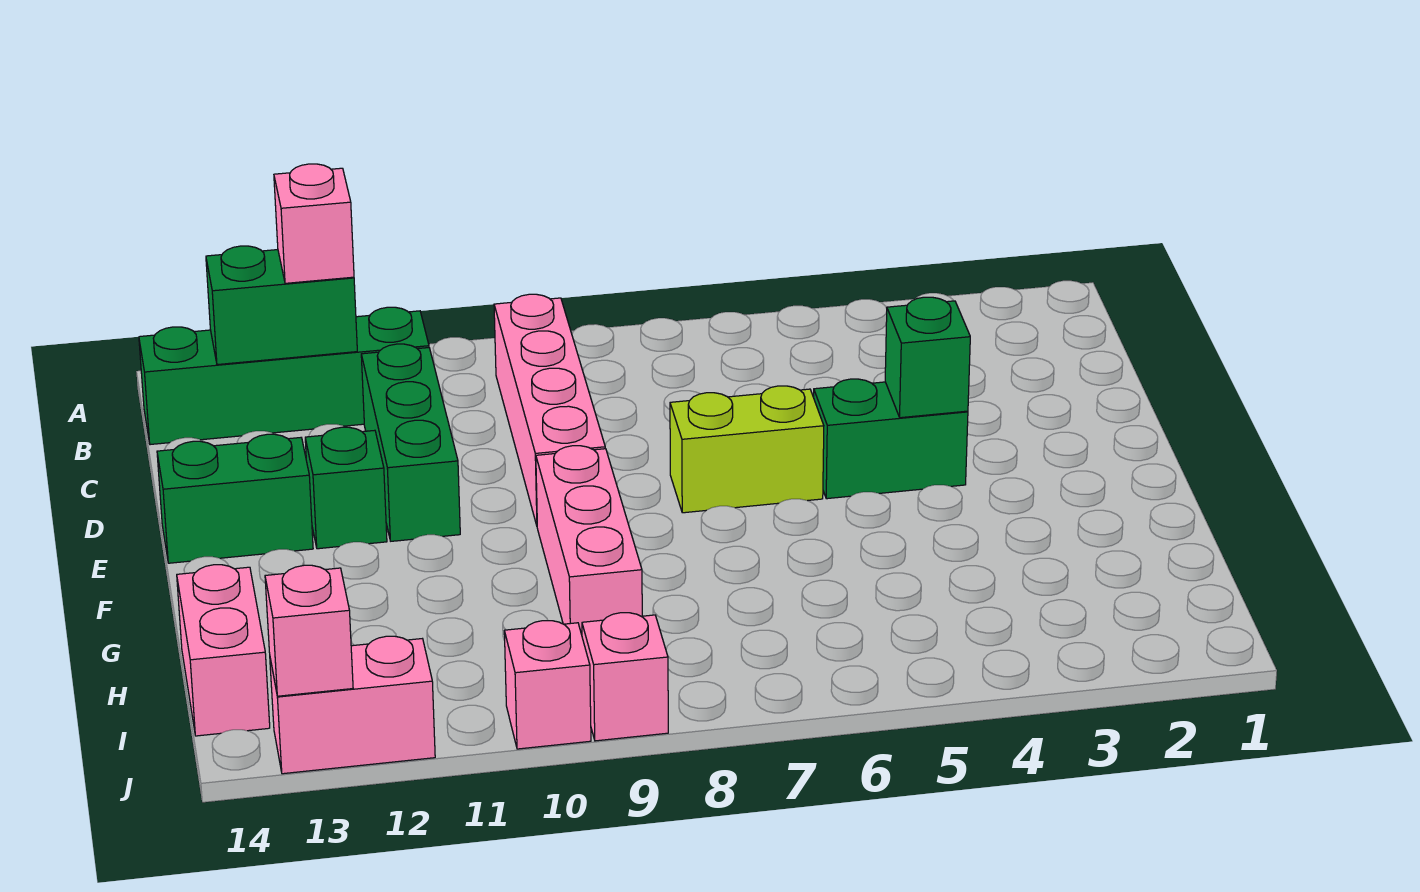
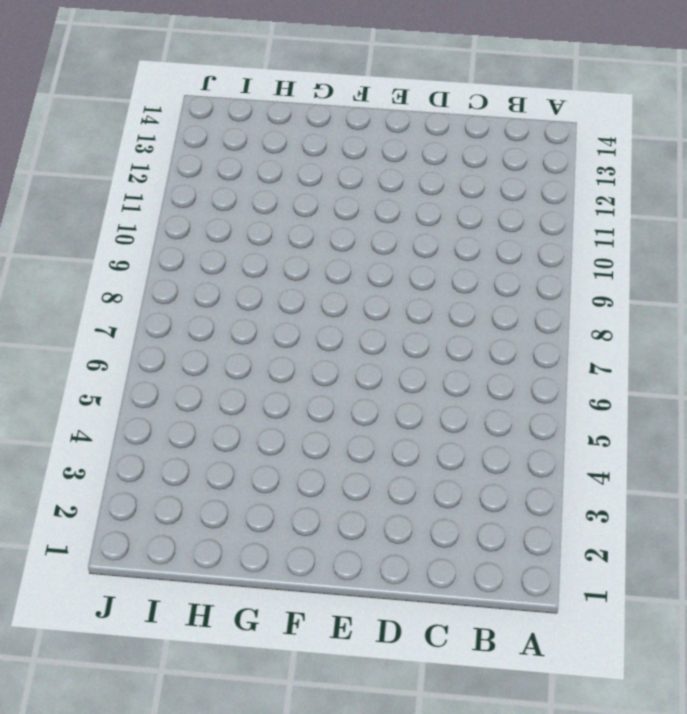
none -> pink 1x4 brick [494,294,605,525]
none -> green 1x4 brick [139,307,429,445]
none -> green 1x3 brick [361,344,460,541]

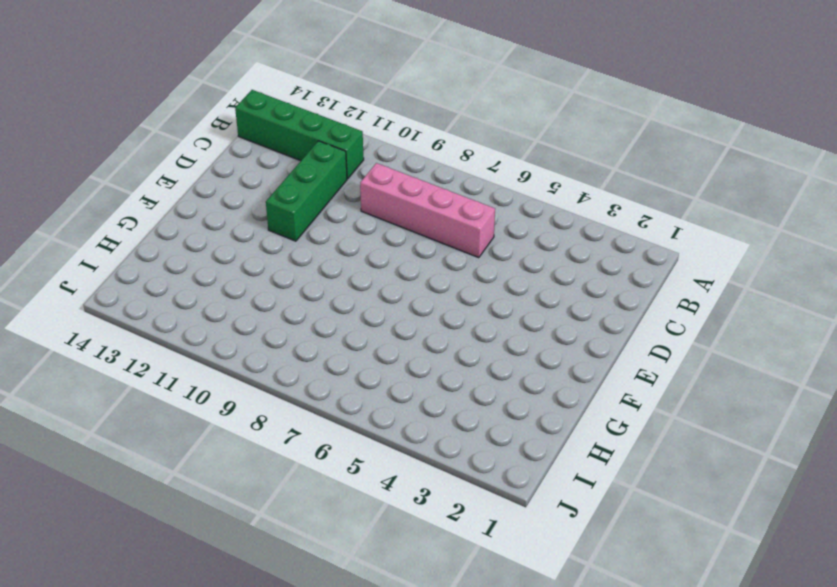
pink 1x4 brick [360,163,495,258] -> pink 1x4 brick turned to [494,294,605,525]
none -> green 1x2 brick [814,379,968,499]
none -> lime 1x2 brick [670,386,824,513]
none -> green 1x1 brick [305,427,387,549]

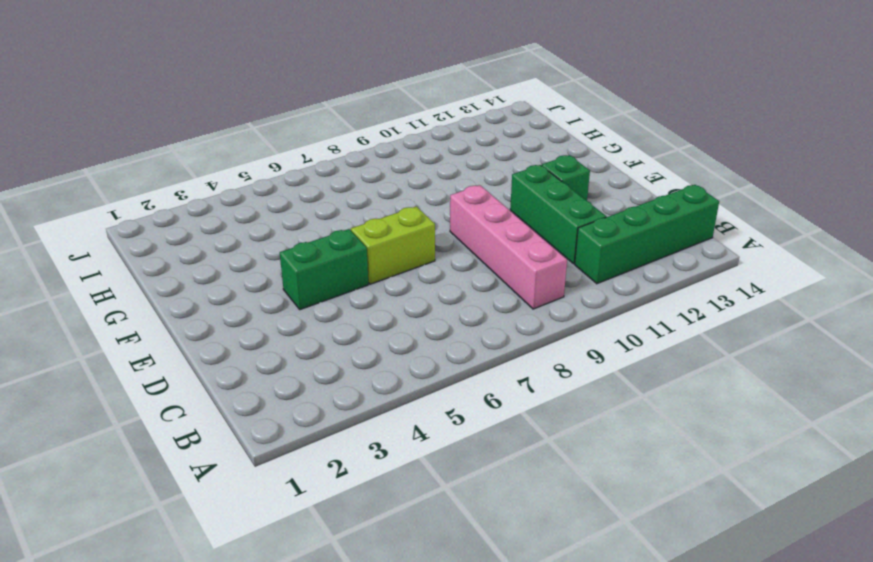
none -> green 1x2 brick [157,434,313,563]
none -> pink 1x3 brick [536,446,642,635]
none -> pink 1x2 brick [177,565,270,736]

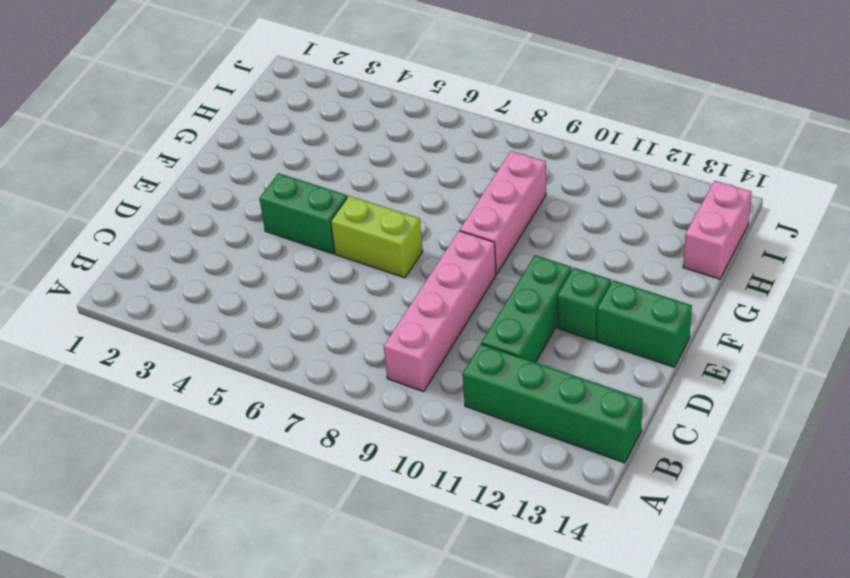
none -> pink 1x1 brick [582,613,668,741]
none -> pink 1x1 brick [504,621,591,749]
none -> pink 1x2 brick [270,636,435,774]

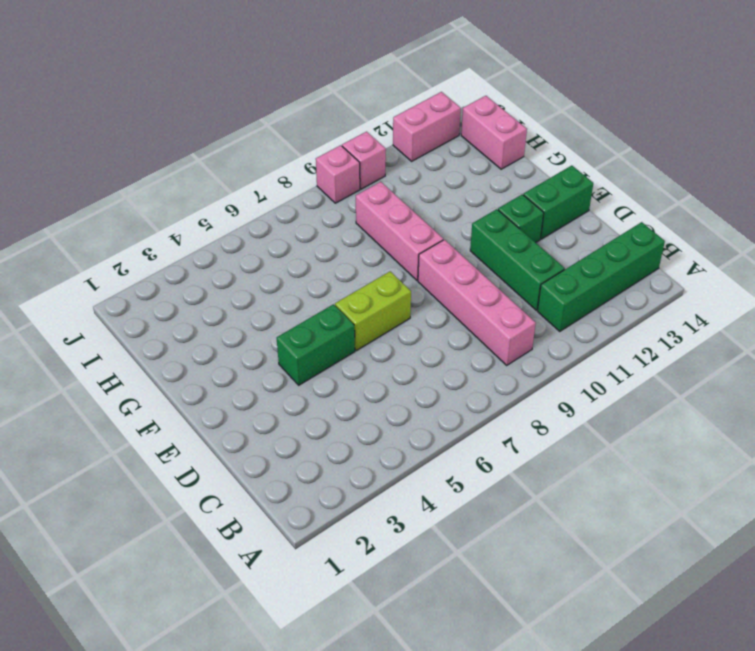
none -> green 1x2 brick [206,246,357,365]
none -> green 1x1 brick [885,297,970,418]
none -> pink 1x1 brick [265,565,353,696]

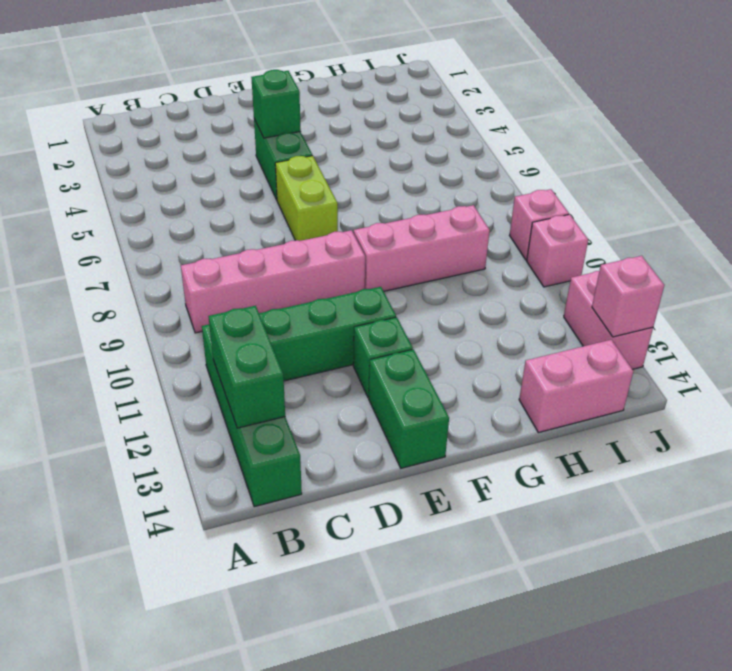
none -> pink 1x1 brick [274,164,354,283]

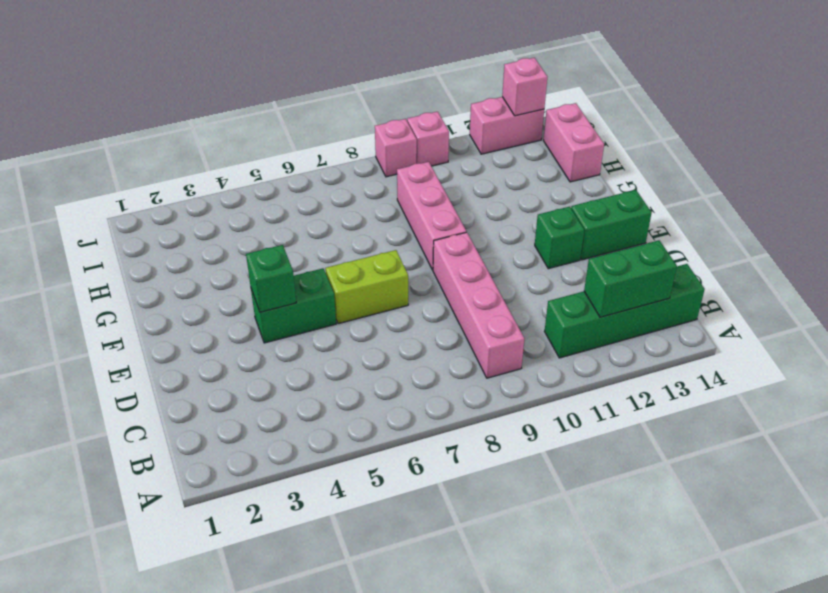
none -> green 1x3 brick [361,344,460,541]
none -> pink 1x1 brick [274,164,354,283]

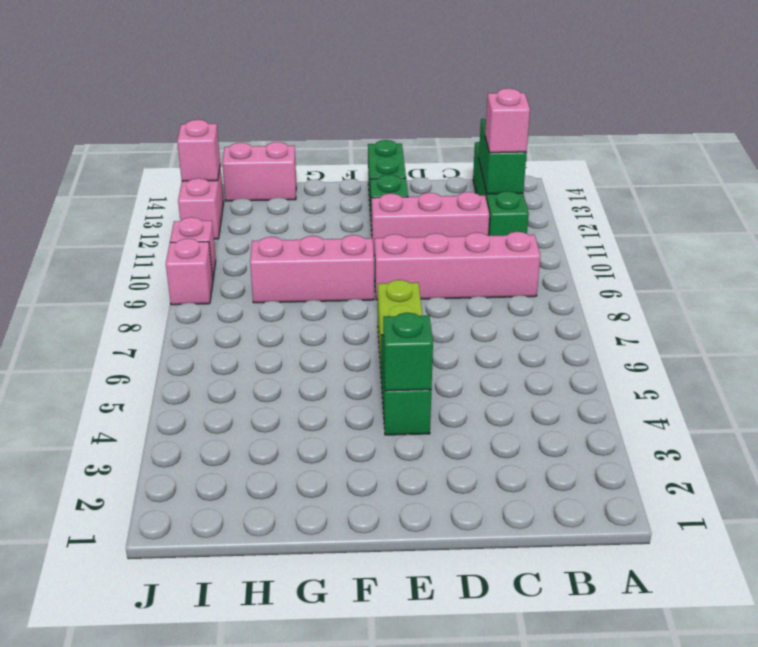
pink 1x3 brick [372,192,489,256] -> green 1x3 brick [361,344,460,541]

